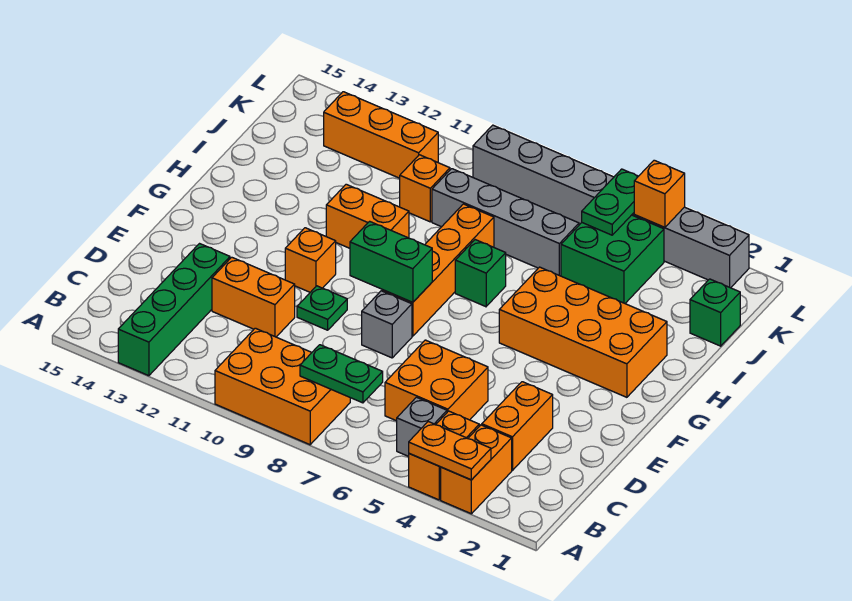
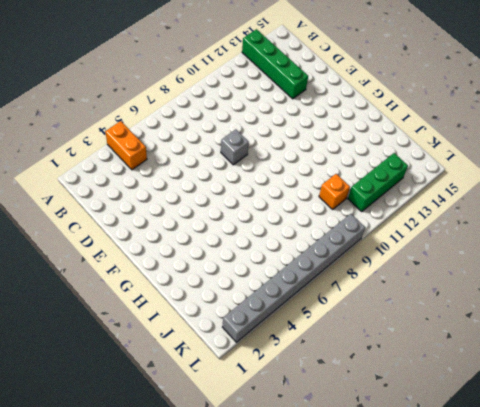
green 1x3 brick [348,153,408,212] -> orange 1x3 brick [324,92,438,178]
none -> orange 1x2 brick [441,425,512,514]
none -> orange 2x3 brick [215,328,350,445]
none -> grey 1x1 brick [397,397,447,456]

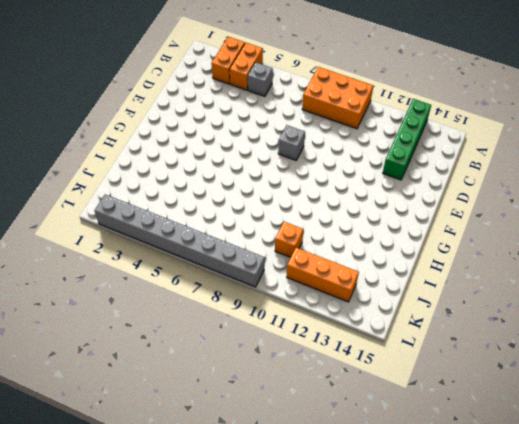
none -> orange 1x2 brick [482,382,553,470]
none -> orange 2x2 brick [385,340,488,421]
none -> orange 1x2 brick [212,257,295,337]

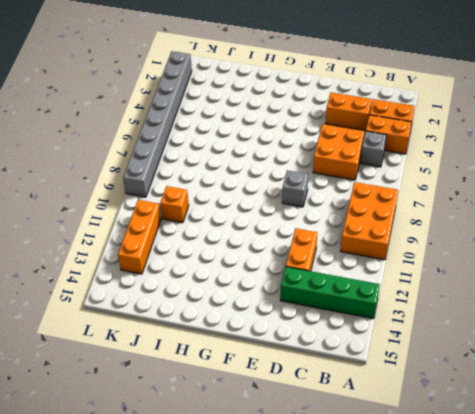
none -> green 1x1 plate [297,286,347,330]
none -> orange 1x4 brick [382,204,494,336]
none -> orange 1x1 brick [285,228,336,292]

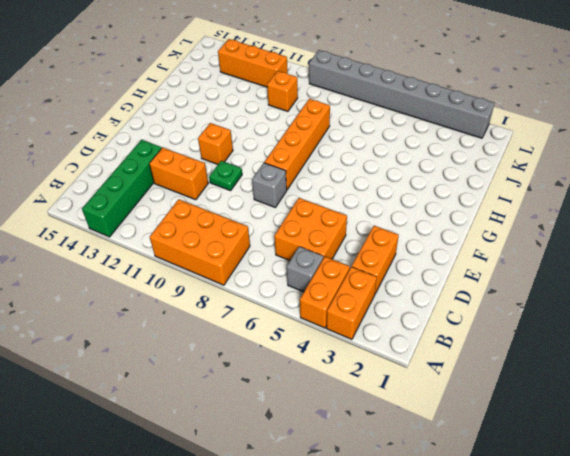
none -> orange 2x4 brick [499,267,667,397]
none -> green 1x1 brick [455,240,506,307]
none -> orange 1x2 brick [326,184,409,248]

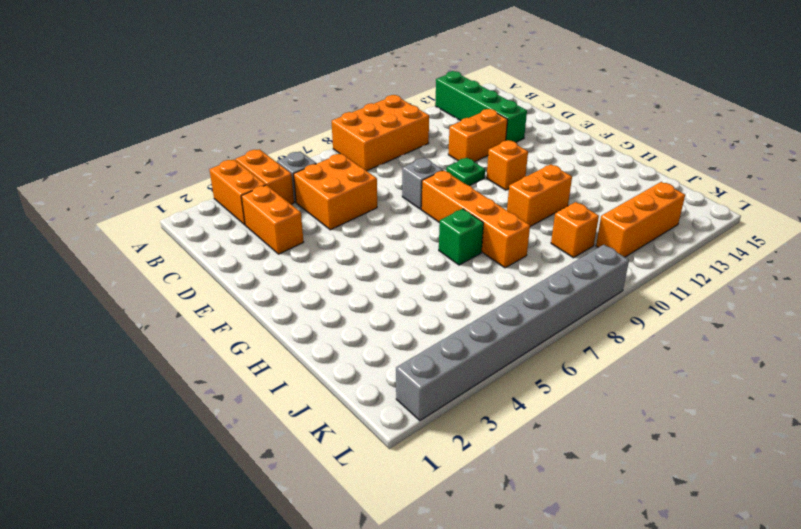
none -> orange 2x4 brick [499,267,667,397]
none -> green 1x1 brick [690,279,740,346]
none -> green 2x2 brick [561,215,664,303]

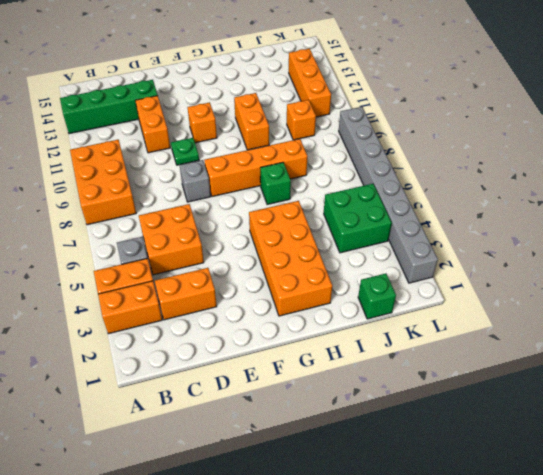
none -> grey 1x4 brick [432,169,579,276]
none -> orange 1x2 plate [409,422,491,480]
none -> green 1x2 plate [300,345,383,403]

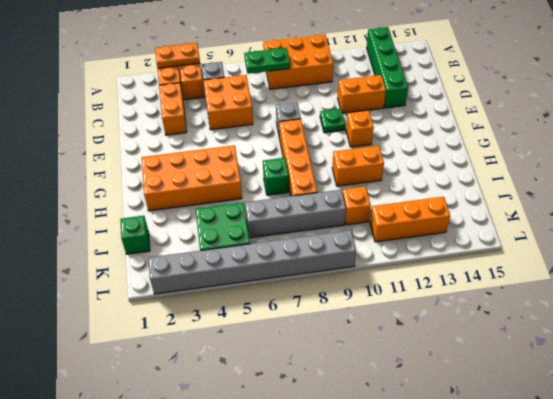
none -> green 1x2 brick [350,221,432,302]
none -> green 1x2 plate [582,169,638,235]
none -> orange 1x1 brick [634,160,685,227]

